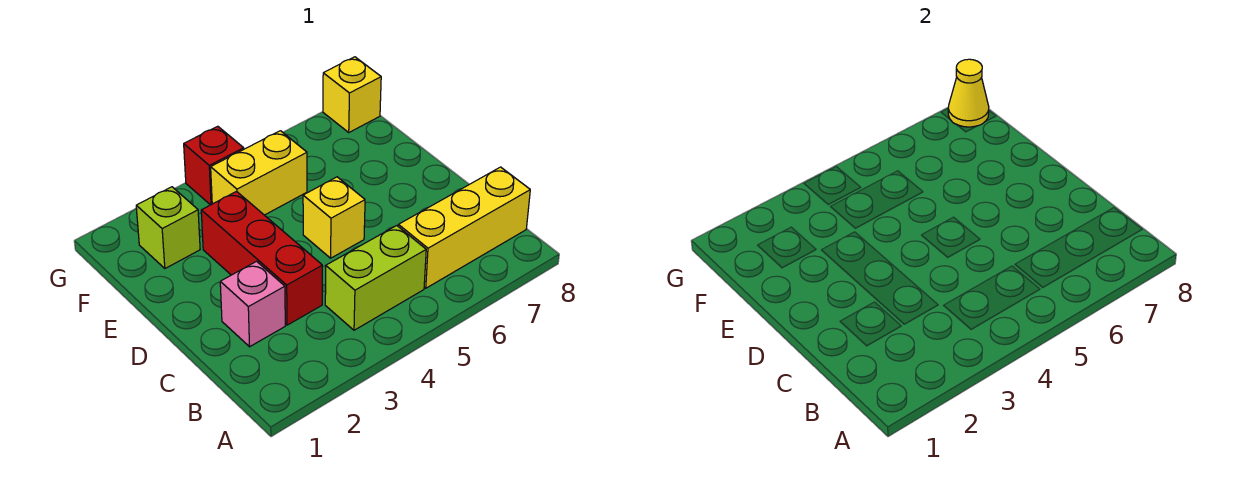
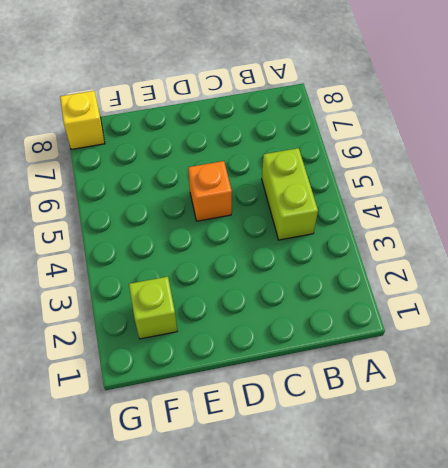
orange 1x1 brick [188,161,232,221] -> yellow 1x1 brick [303,177,365,258]
none -> yellow 1x3 brick [398,167,530,288]
none -> pink 1x1 brick [220,261,285,347]

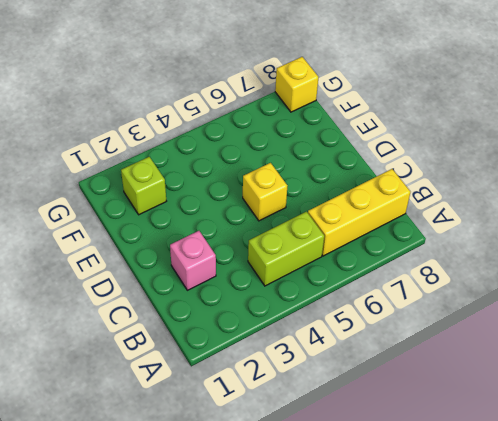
none -> red 1x3 brick [201,192,322,325]
none -> yellow 1x2 brick [211,131,307,215]

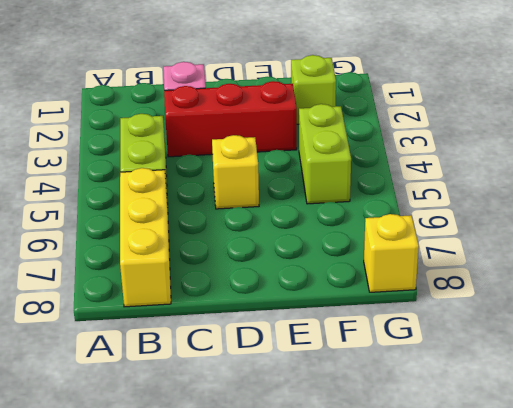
lime 1x2 brick [299,104,351,204] -> yellow 1x2 brick [211,131,307,215]
none -> red 1x1 brick [184,126,244,205]
none -> yellow 1x1 cone [948,59,989,127]

